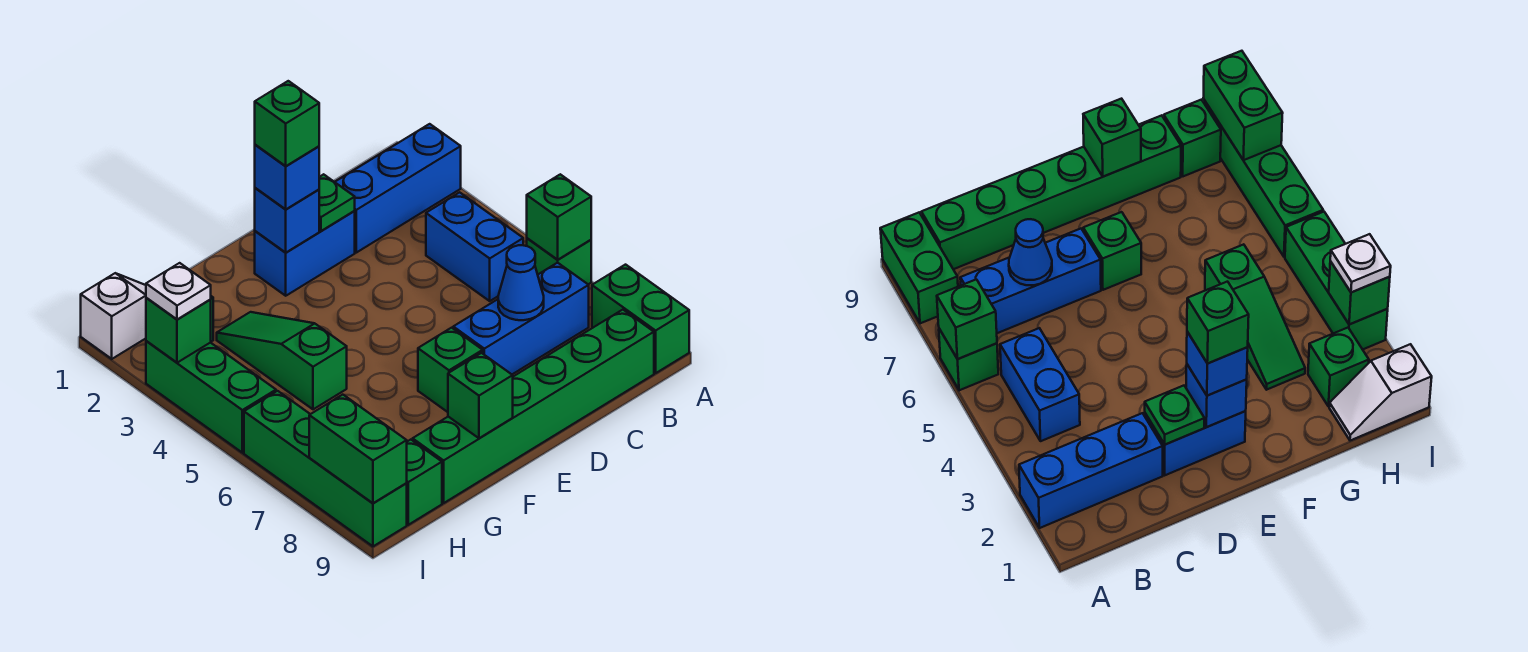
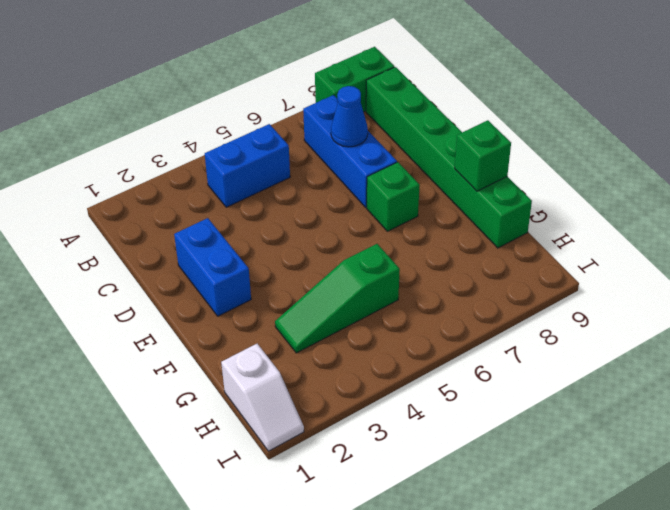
white 1x2 slope [221,344,304,451] -> white 1x2 slope turned to [81,273,146,359]
none -> blue 1x3 brick [335,124,461,253]
none -> green 1x1 brick [527,238,591,284]
none -> green 1x1 brick [1308,328,1369,407]

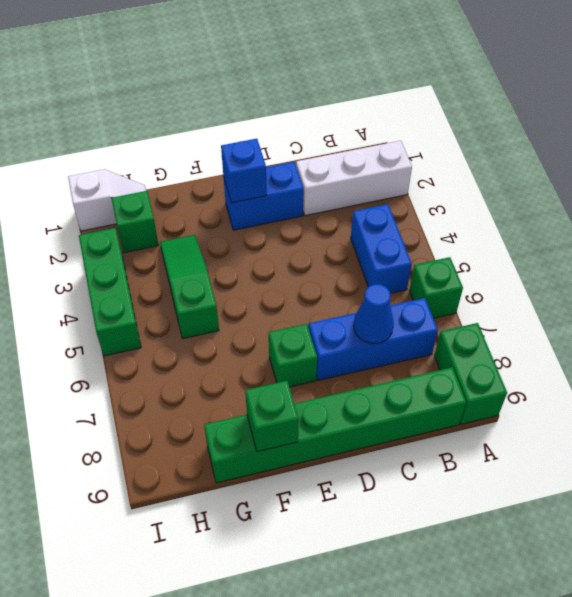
white 1x3 brick [296,141,412,216] -> blue 1x3 brick [335,124,461,253]
none -> green 1x1 brick [406,440,442,525]
none -> green 1x4 brick [244,391,407,546]
none -> green 1x1 brick [527,174,591,260]

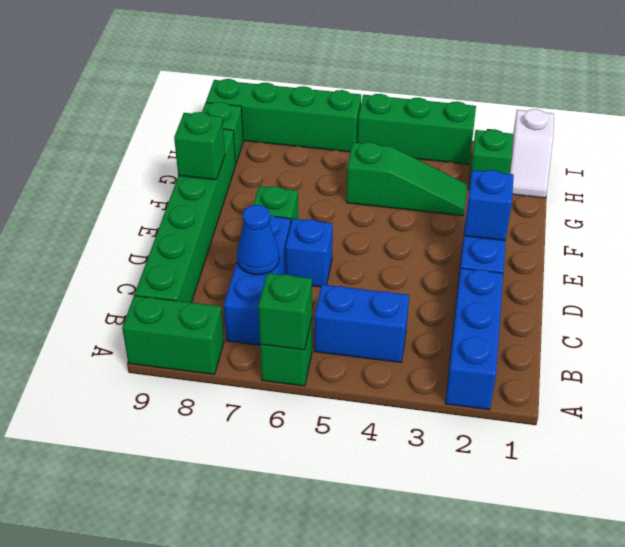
blue 1x1 brick [285,219,333,287] -> blue 1x1 brick moved to [255,145,319,209]
none -> green 1x1 plate [319,174,355,231]
none -> green 1x1 brick [146,298,211,363]
none -> green 1x2 brick [309,395,407,503]

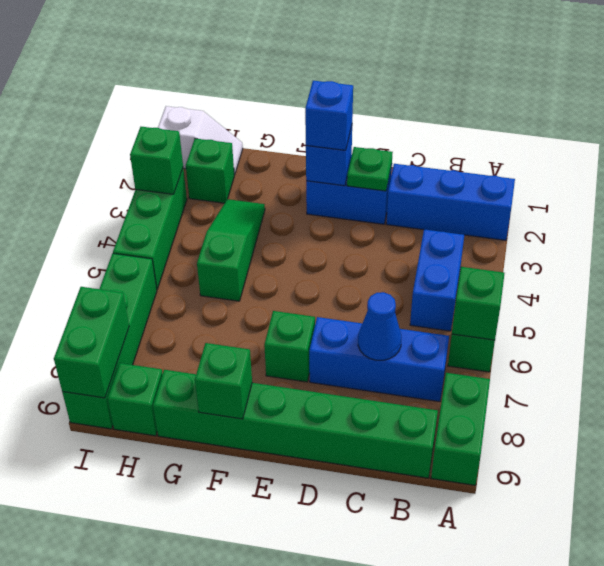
none -> white 1x1 plate [146,263,211,319]
none -> green 1x1 brick [255,81,319,166]

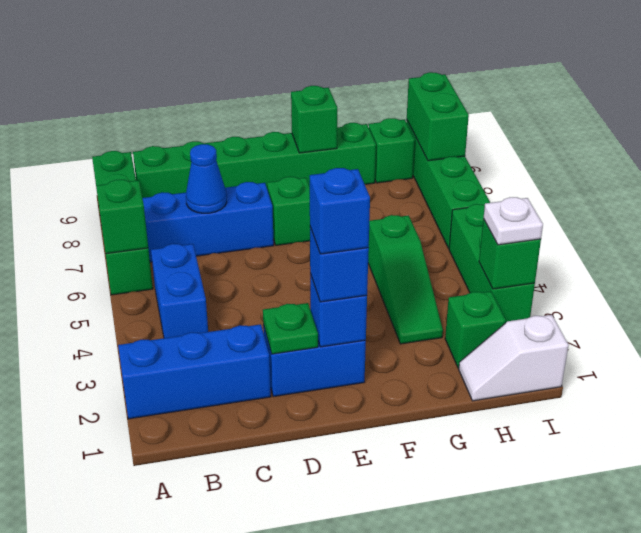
blue 1x1 brick [310,168,370,254] -> green 1x1 brick [255,81,319,166]

